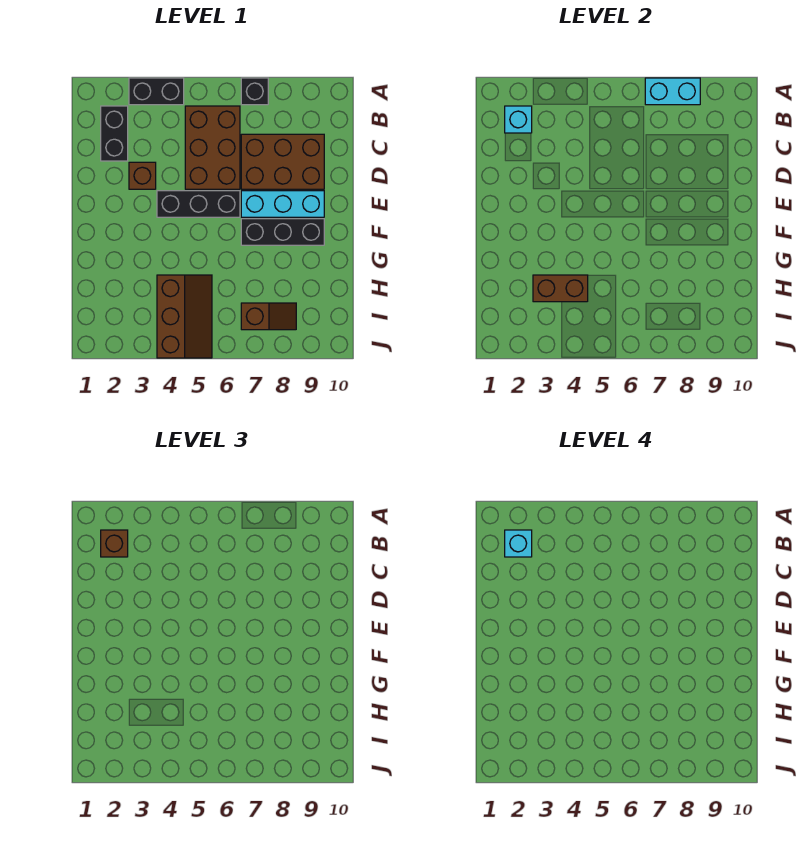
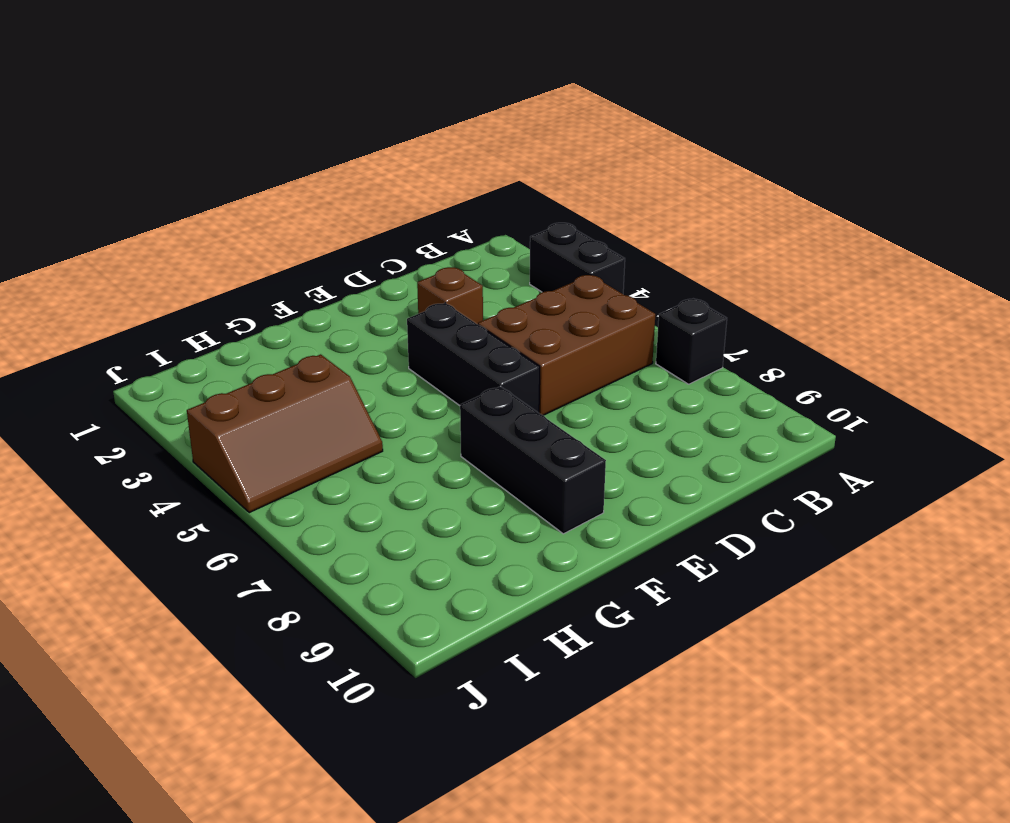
none -> black 1x2 brick [101,106,128,161]
none -> brown 2x3 brick [241,134,324,189]
none -> cyan 1x3 brick [241,191,324,217]

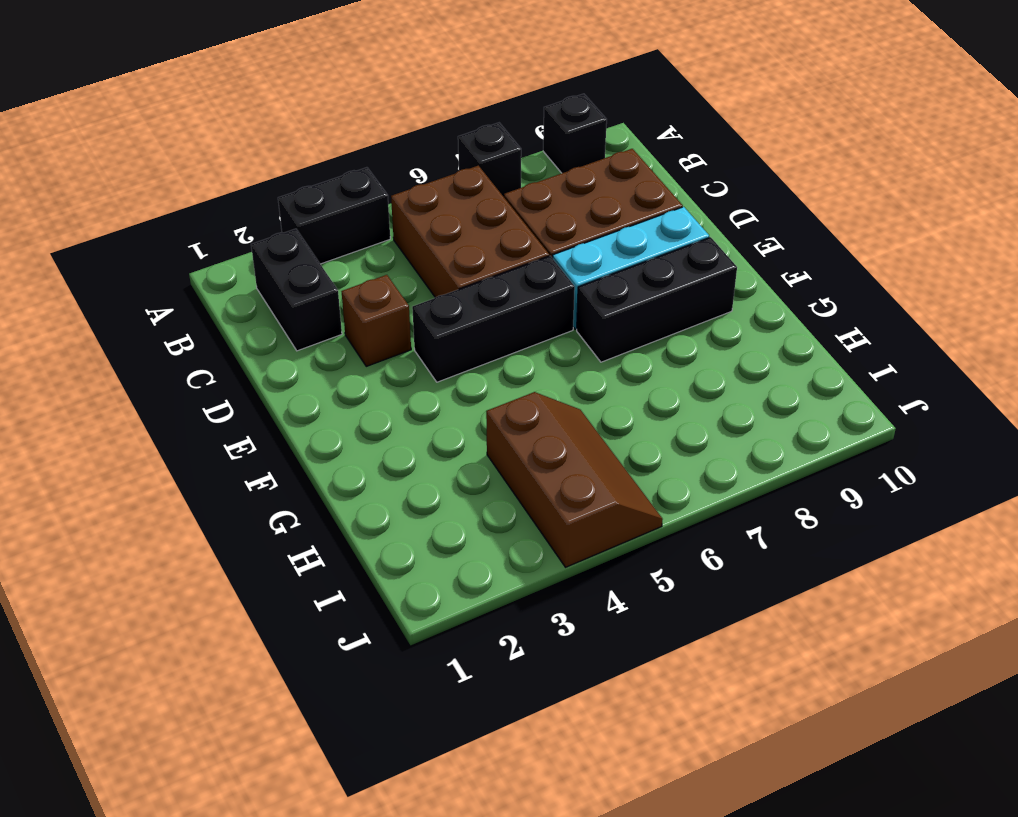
black 1x1 brick [543,94,607,173] -> none
none -> brown 1x2 slope [241,303,296,330]
none -> cyan 1x2 brick [645,78,700,105]
none -> cyan 1x1 brick [505,106,532,133]

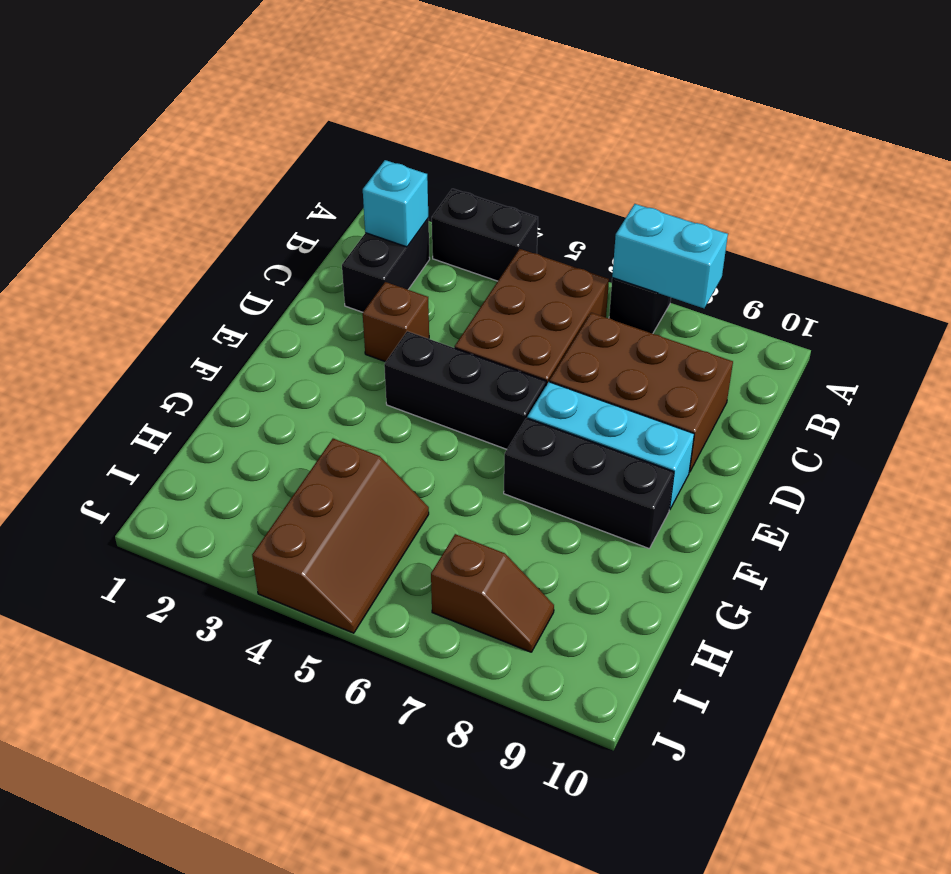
none -> brown 1x2 brick [533,275,588,302]
none -> brown 1x1 brick [101,530,128,557]
none -> cyan 1x1 brick [505,530,532,557]

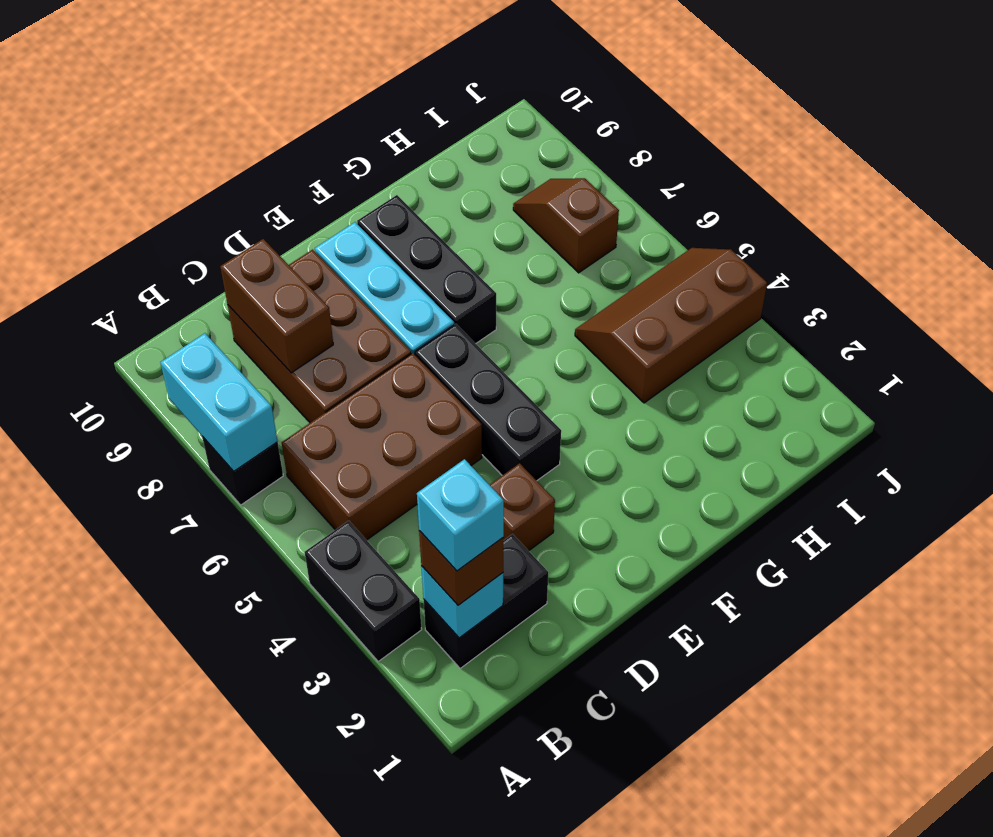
brown 1x2 brick [220,239,333,373] -> brown 1x2 brick moved to [533,275,588,302]

